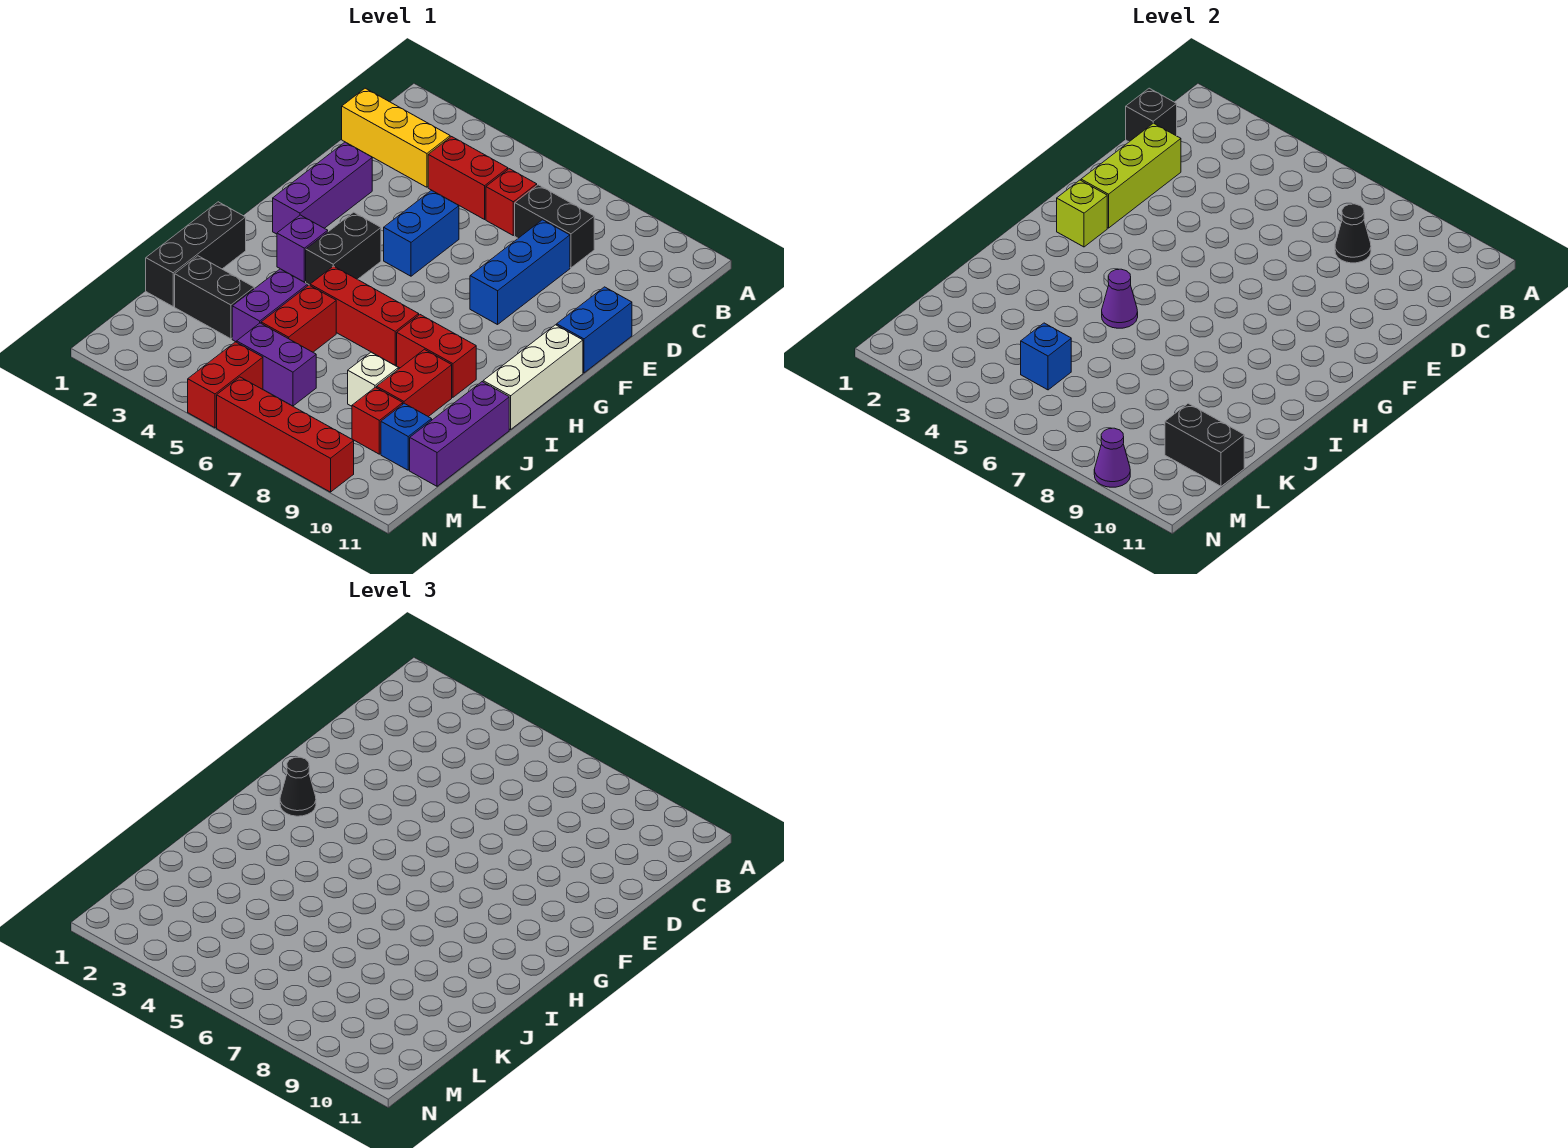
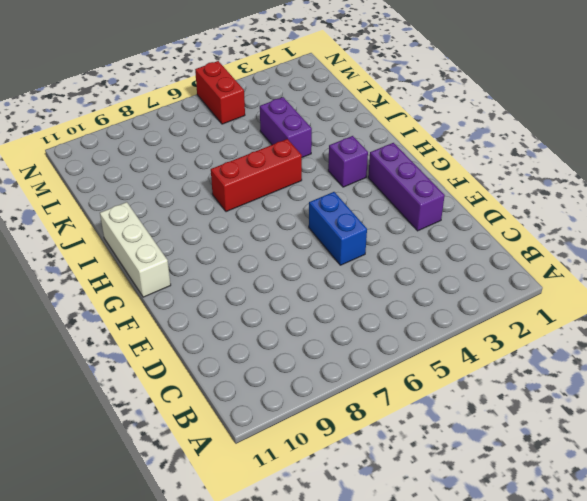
none -> yellow 1x3 brick [342,88,450,187]
none -> red 1x2 brick [428,137,508,219]
none -> red 1x1 brick [486,169,537,235]
none -> black 1x2 brick [515,185,594,268]

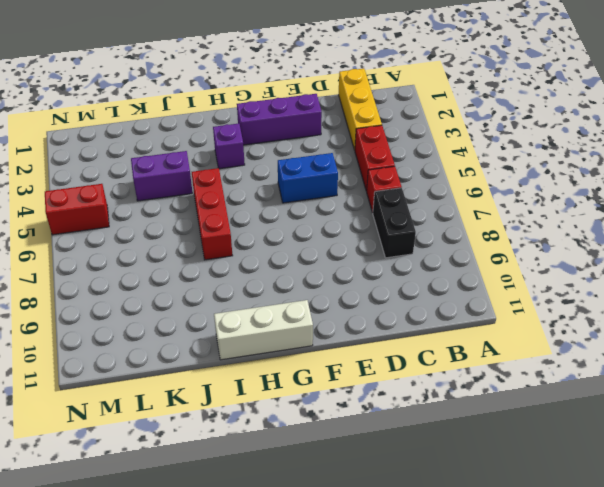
none -> blue 1x3 brick [470,220,570,325]
none -> blue 1x2 brick [557,287,632,373]
none -> black 1x2 brick [306,212,381,285]
none -> black 1x3 brick [146,202,246,306]

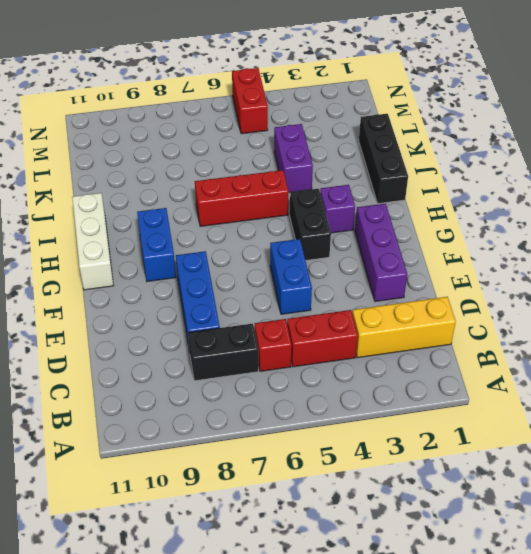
blue 1x2 brick [137,208,176,282] -> blue 1x2 brick moved to [557,287,632,373]
none -> red 1x2 brick [397,315,476,397]
none -> red 1x2 brick [261,285,336,352]
none -> red 1x2 brick [377,349,452,417]
none -> purple 1x3 brick [410,382,509,486]

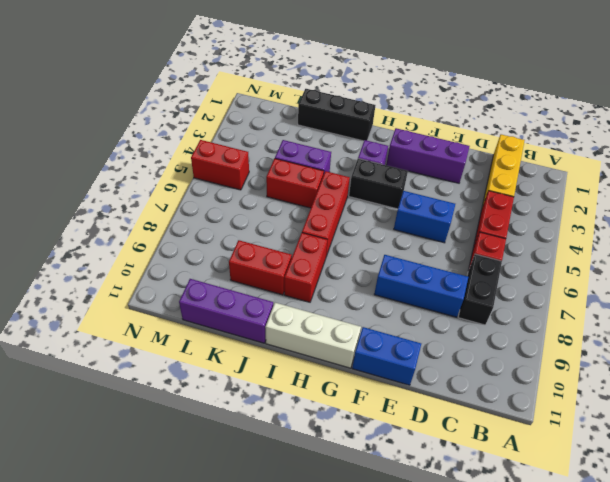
none -> black 1x2 brick [175,256,254,339]
none -> white 1x1 brick [348,352,398,406]
none -> purple 1x2 brick [237,323,316,406]
none -> red 1x1 brick [352,387,403,454]

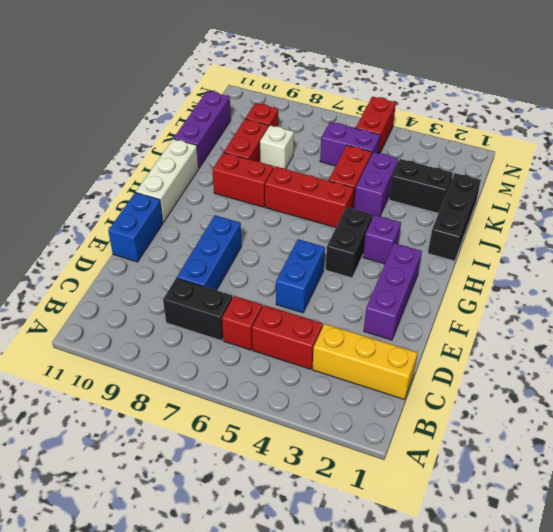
none -> blue 1x1 brick [381,403,432,470]
none -> red 1x4 brick [217,377,354,492]
none -> black 1x1 brick [1126,88,1177,142]
none -> black 1x1 cone [1335,204,1371,263]

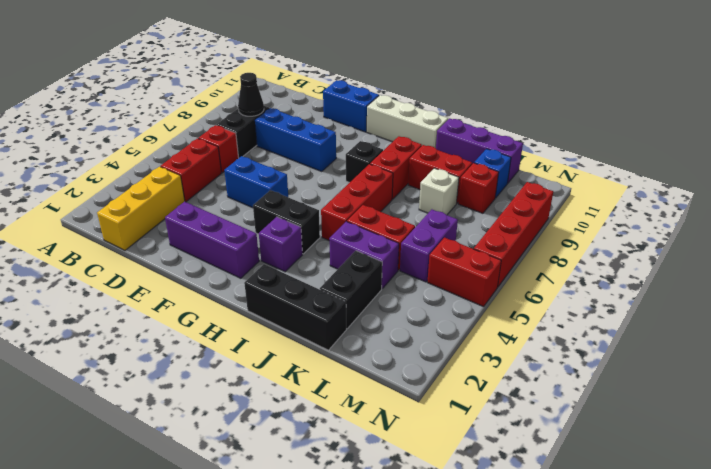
black 1x1 brick [346,141,383,183] -> black 1x1 brick moved to [1126,88,1177,142]
none -> lime 1x3 brick [1081,123,1181,228]
none -> lime 1x1 brick [1057,180,1107,247]
none -> purple 1x1 cone [1102,269,1138,328]
none -> blue 1x1 brick [1021,323,1071,390]

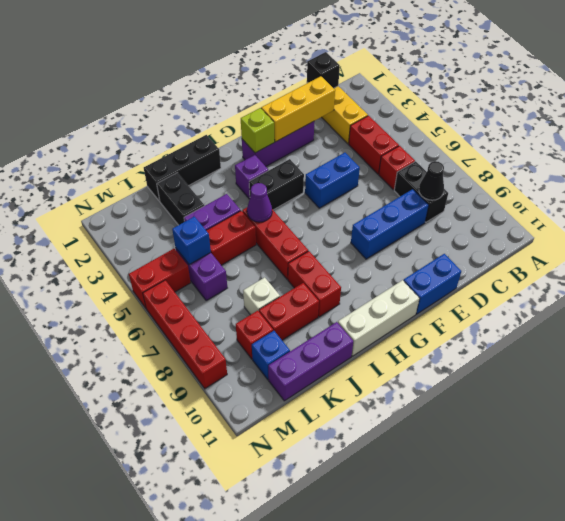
yellow 1x3 brick [261,76,335,142] -> lime 1x3 brick [1081,123,1181,228]
none -> black 1x2 brick [1165,403,1244,486]
none -> purple 1x1 cone [1094,428,1130,487]
none -> black 1x1 cone [280,757,316,816]

